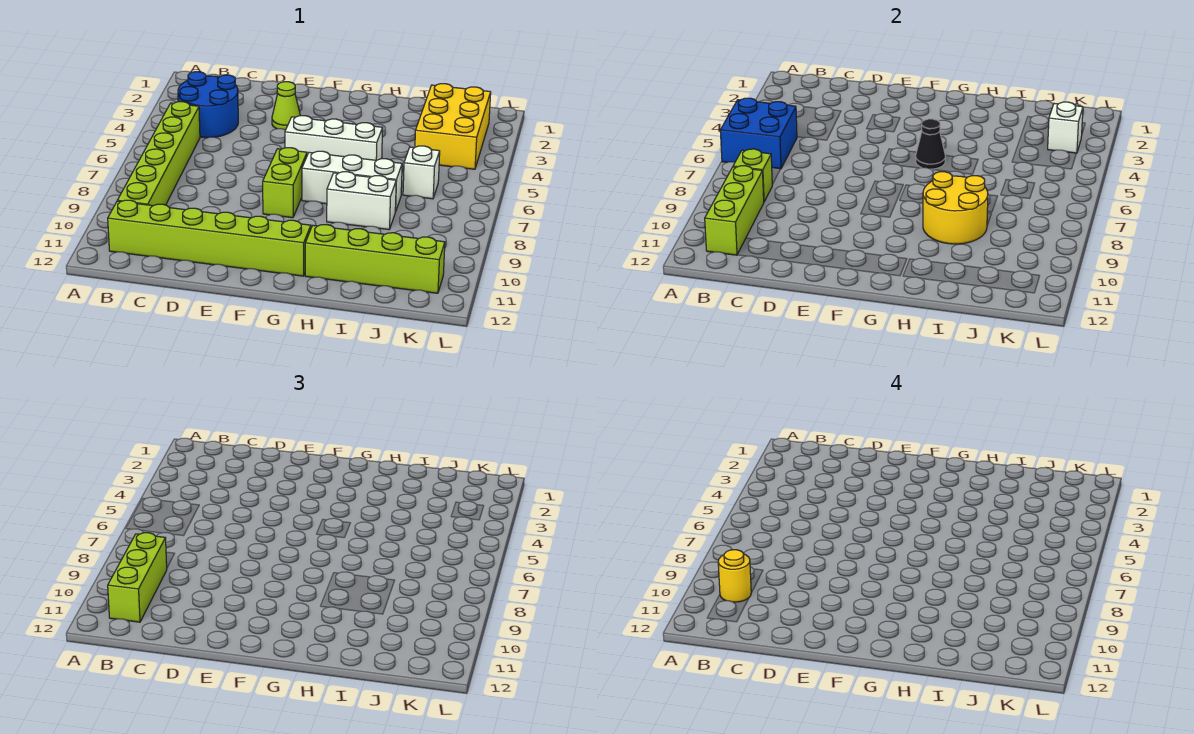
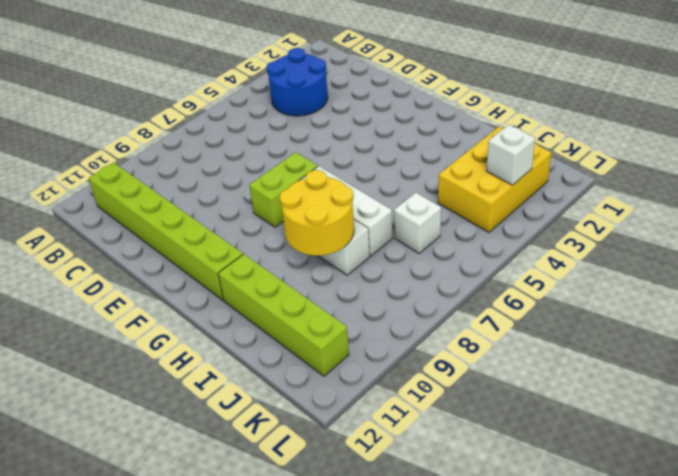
none -> lime 1x6 brick [117,102,200,206]
none -> lime 1x1 cone [272,82,300,130]
none -> white 1x3 brick [285,116,383,160]

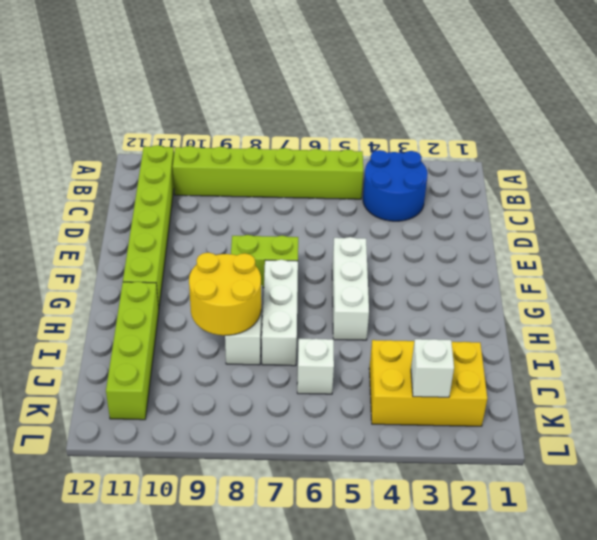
none -> lime 1x1 cone [272,82,300,130]
none -> blue 2x2 brick [720,98,797,169]
none -> lime 1x1 brick [733,149,773,202]

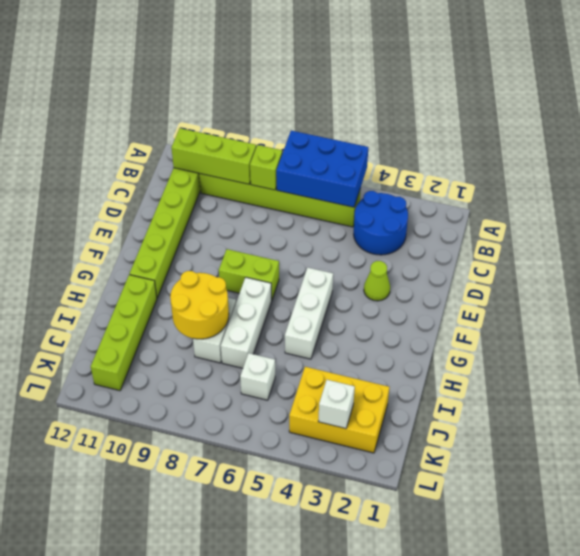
blue 2x3 brick [276,131,368,207] -> blue 2x2 brick [720,98,797,169]
none -> black 1x1 cone [916,119,945,169]
none -> lime 1x3 brick [108,533,167,622]
none -> yellow 1x1 round brick [718,550,752,602]

